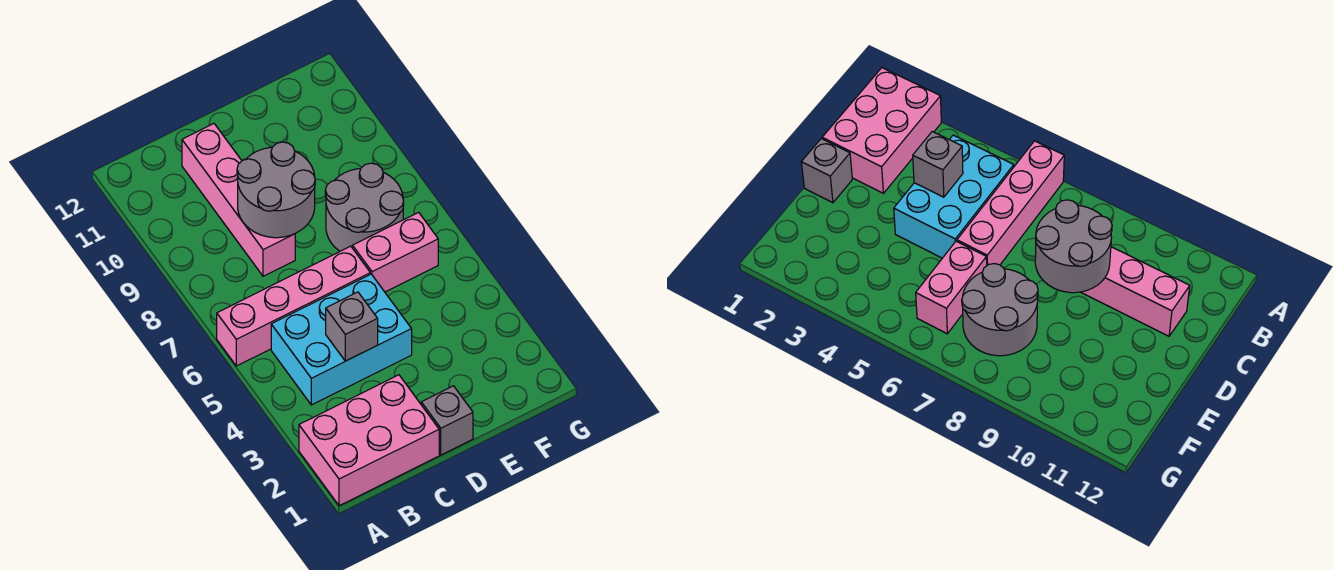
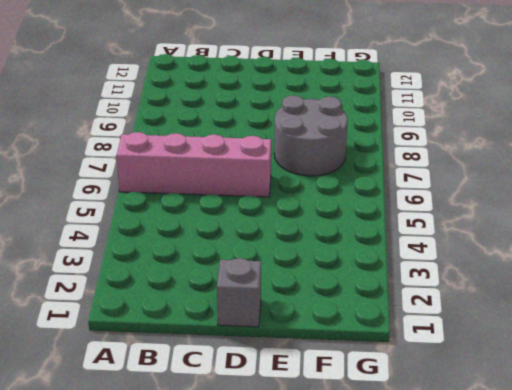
none -> pink 2x3 brick [299,375,439,506]
none -> cyan 2x3 brick [271,274,412,405]

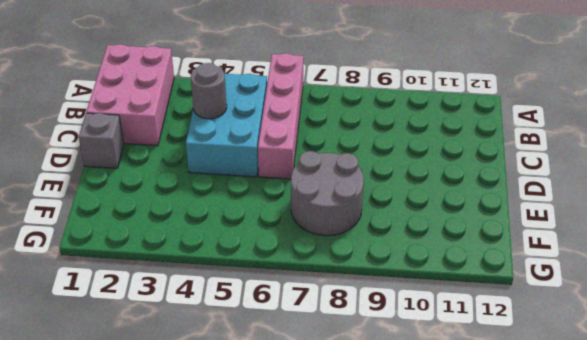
grey 1x1 round brick [191,63,227,119] -> grey 1x1 brick [326,292,378,361]
none -> pink 1x4 brick [182,124,295,276]
none -> pink 1x2 brick [353,212,438,292]

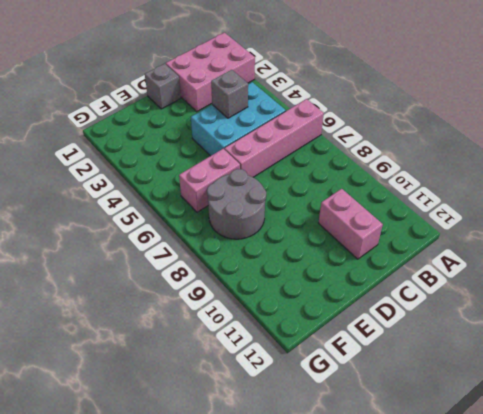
pink 1x2 brick [319,189,383,259] -> pink 1x4 brick [182,124,295,276]
none -> grey 2x2 round brick [237,142,315,238]

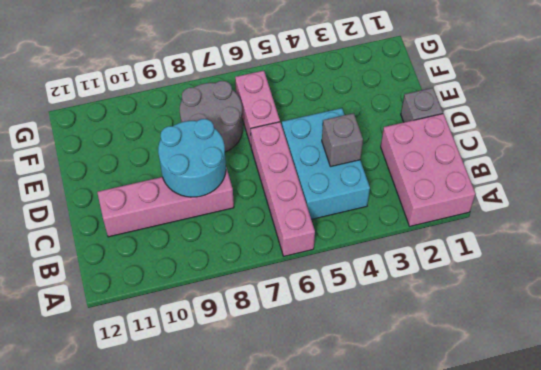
cyan 2x2 round brick [158,119,226,197] -> grey 2x2 round brick [237,142,315,238]

